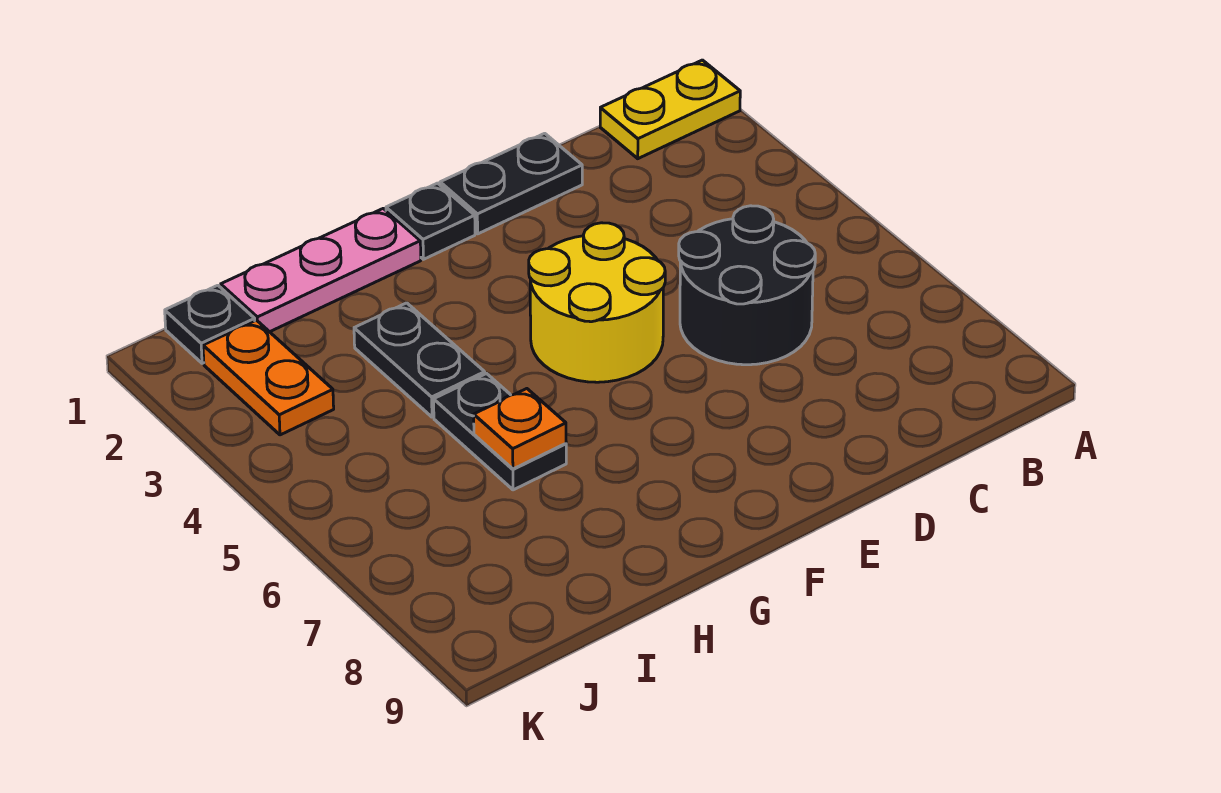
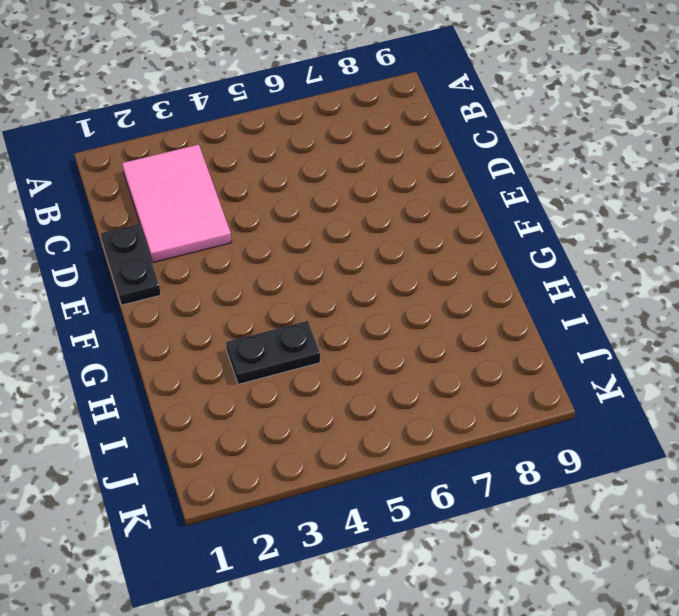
pink 2x3 tile [122,144,232,263] -> none
none -> yellow 1x2 plate [600,60,740,159]
none -> black 2x2 round brick [679,206,815,365]

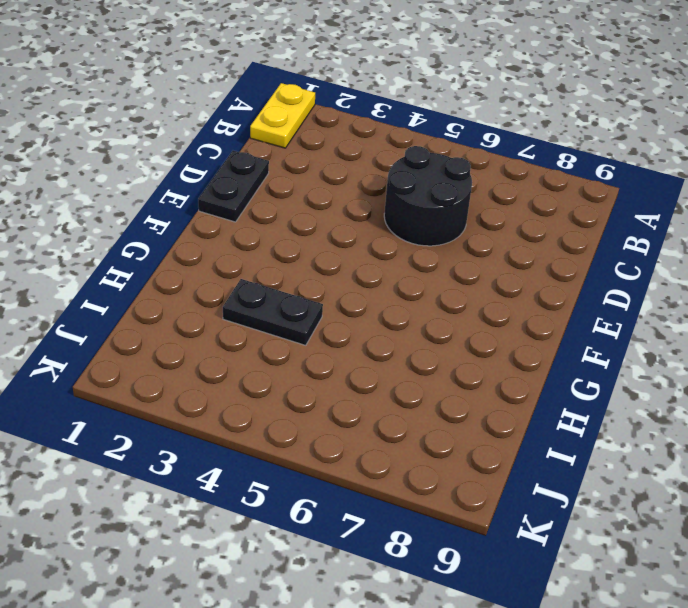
none -> yellow 2x2 round brick [529,223,665,382]
none -> black 1x1 plate [386,183,475,259]

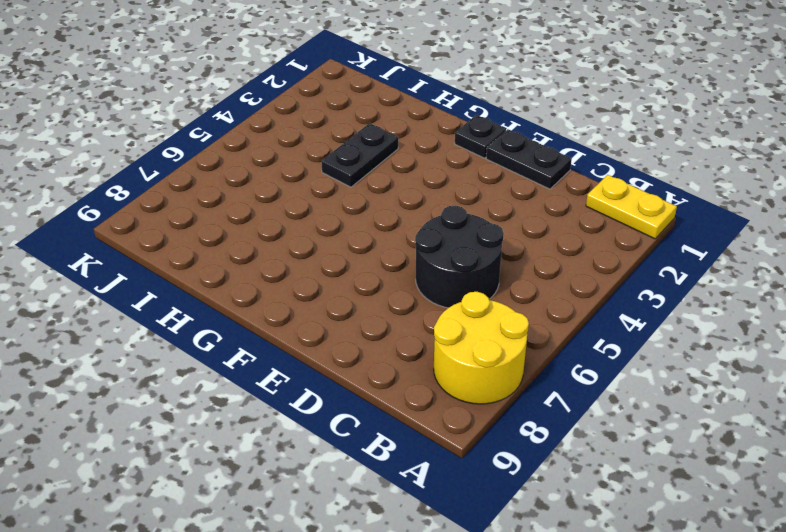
yellow 2x2 round brick [434,292,529,404] -> yellow 2x2 round brick moved to [529,223,665,382]
none -> pink 1x3 plate [221,208,421,332]
none -> black 1x2 plate [434,374,566,490]

